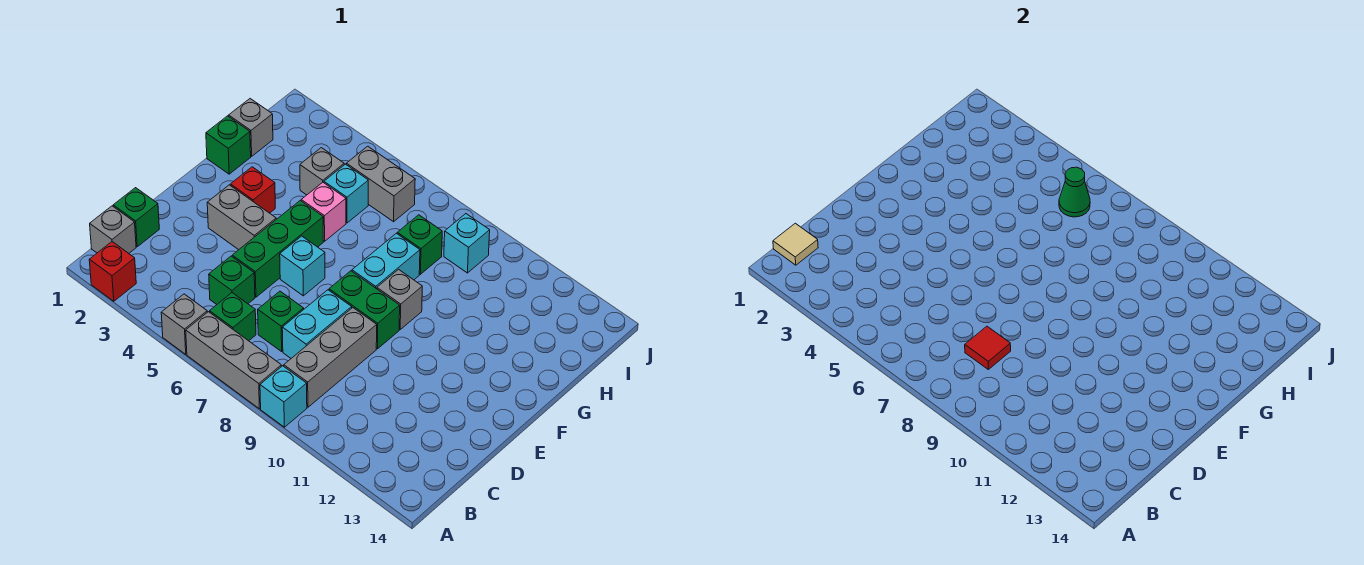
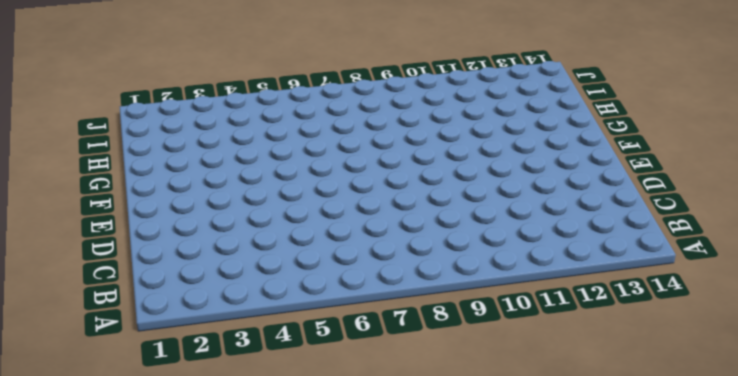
none -> red 1x1 brick [89,242,136,301]
none -> grey 1x1 brick [161,294,207,354]
none -> grey 1x3 brick [186,312,281,409]

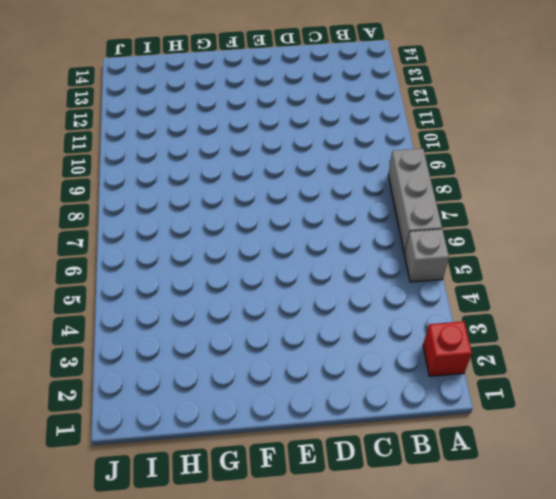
none -> cyan 1x1 brick [260,366,307,427]
none -> grey 1x1 brick [90,206,136,253]
none -> green 1x1 brick [210,293,256,341]

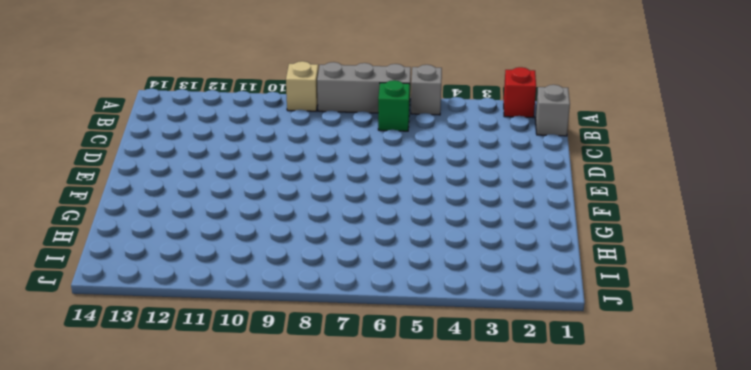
tan 1x1 brick [286,61,318,111] -> cyan 1x1 brick [260,366,307,427]
none -> grey 1x3 brick [284,308,377,407]
none -> green 1x1 brick [113,188,159,247]
none -> green 1x1 brick [209,256,255,304]

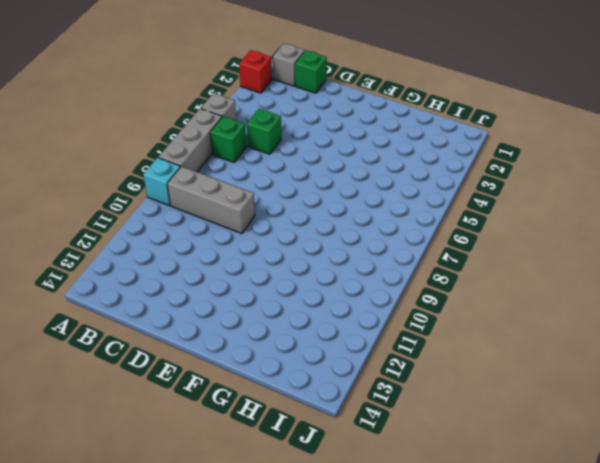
none -> green 1x1 brick [258,291,304,351]
none -> cyan 1x2 brick [282,290,352,358]
none -> green 1x3 brick [232,201,323,297]

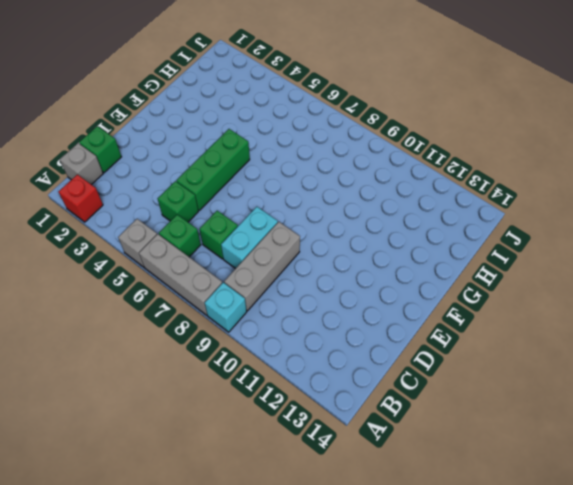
none -> grey 1x2 brick [207,185,276,250]
none -> cyan 1x1 brick [280,236,325,296]
none -> green 1x2 brick [329,271,400,349]

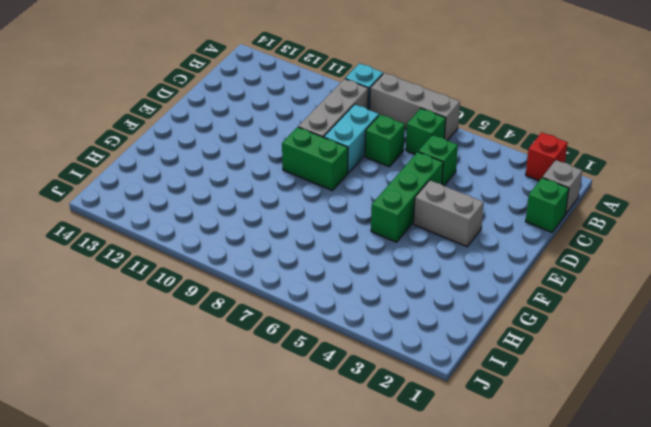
none -> grey 1x1 brick [161,294,207,354]
none -> cyan 1x1 brick [280,236,325,296]
none -> red 1x1 brick [230,167,275,213]

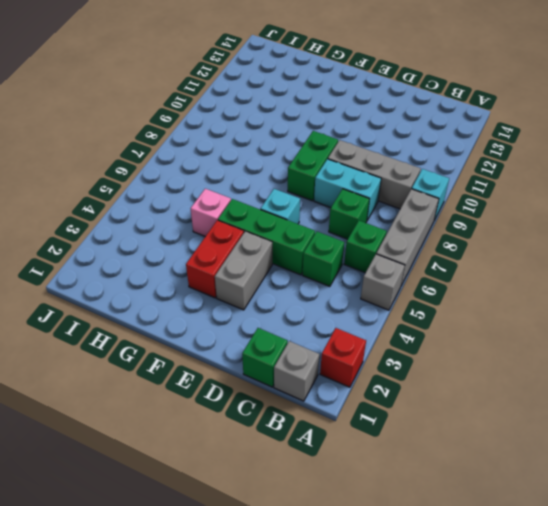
red 1x2 brick [186,220,244,298] -> red 1x1 brick [230,167,275,213]
none -> cyan 1x2 brick [352,233,420,289]
none -> grey 1x1 brick [377,269,422,329]
none -> green 1x1 brick [206,116,251,174]

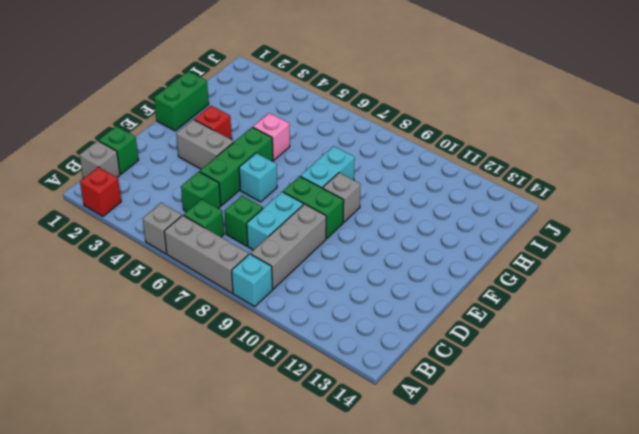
green 1x2 brick [154,71,209,131] -> green 1x1 brick [206,116,251,174]
none -> grey 1x1 brick [229,99,273,156]
none -> grey 1x1 brick [300,148,344,195]
none -> cyan 1x1 brick [324,164,368,223]

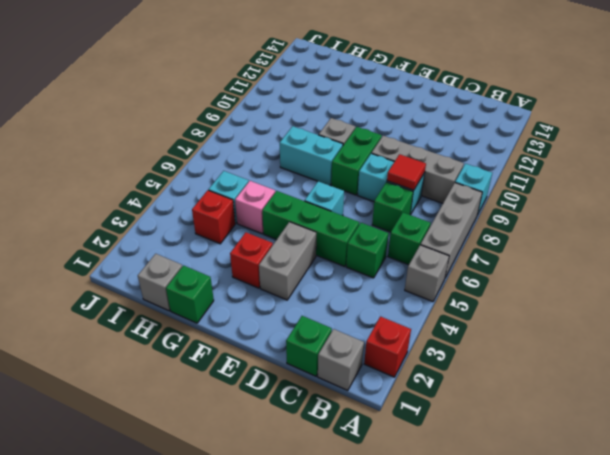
red 1x1 brick [192,190,235,244] -> grey 1x1 brick [300,148,344,195]
none -> green 1x1 brick [397,215,442,274]
none -> grey 1x2 brick [346,146,415,222]
none -> cyan 1x1 brick [444,214,490,273]

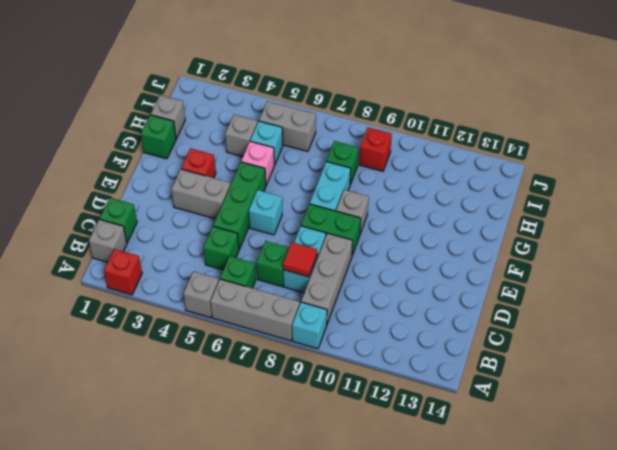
red 1x1 brick [359,127,392,171] -> cyan 1x1 brick [444,214,490,273]
none -> tan 1x1 tile [773,223,818,265]
none -> green 1x1 cone [1059,167,1090,217]

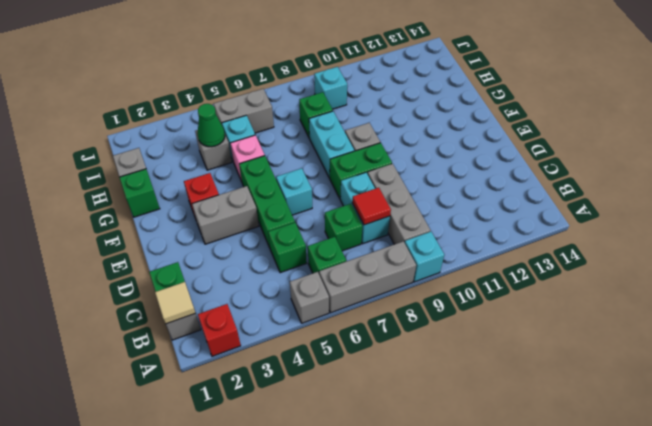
green 1x1 cone [197,104,225,147] -> green 1x1 cone moved to [1059,167,1090,217]

